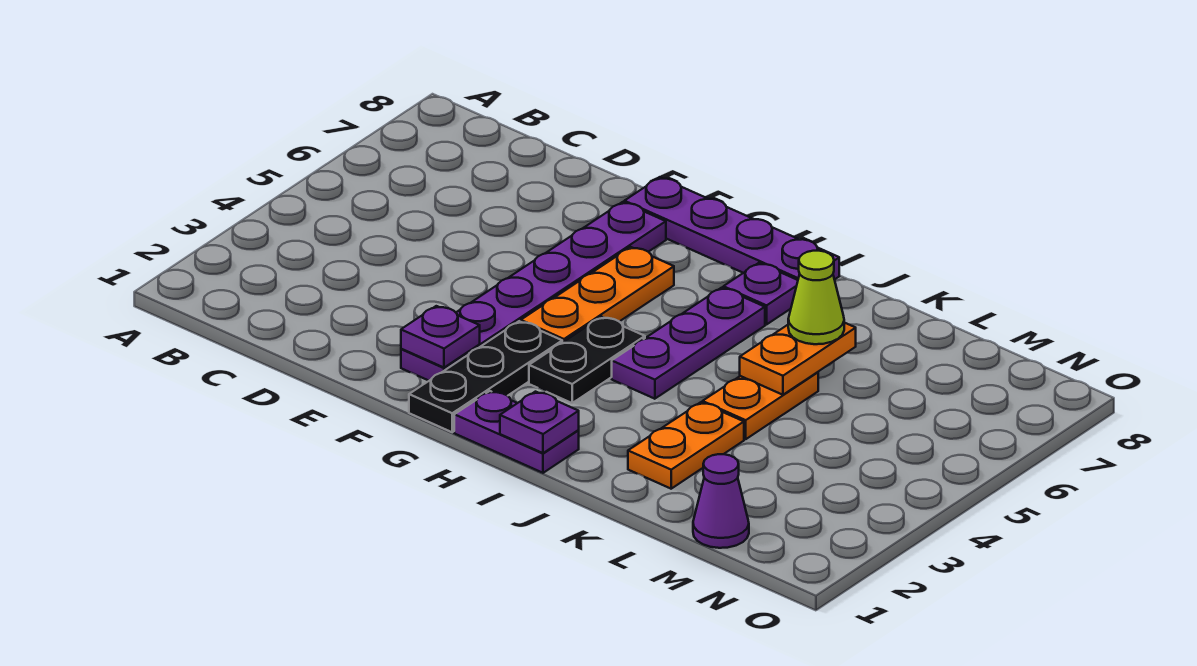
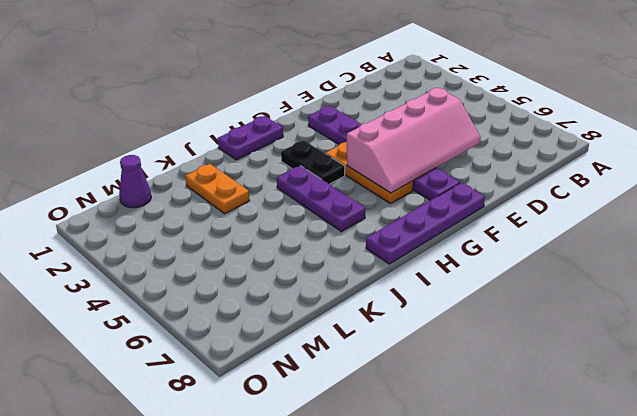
pink 2x4 slope [347,88,481,193] -> none
none -> black 1x3 plate [409,321,562,432]
none -> purple 1x1 plate [723,263,798,324]
none -> orange 1x2 plate [703,372,818,439]

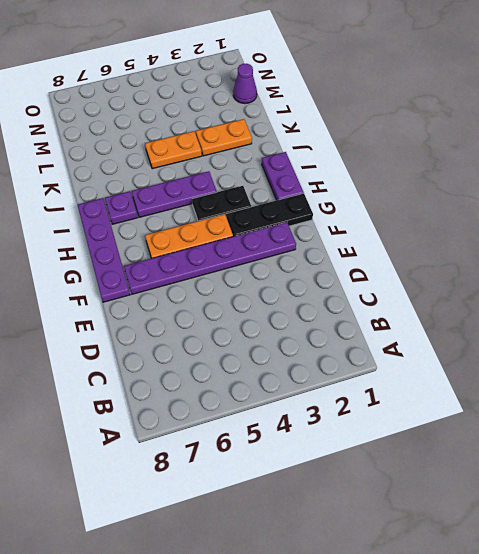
none -> purple 1x1 plate [401,306,480,368]
none -> purple 1x1 plate [500,392,579,453]
none -> orange 1x2 plate [740,323,856,395]

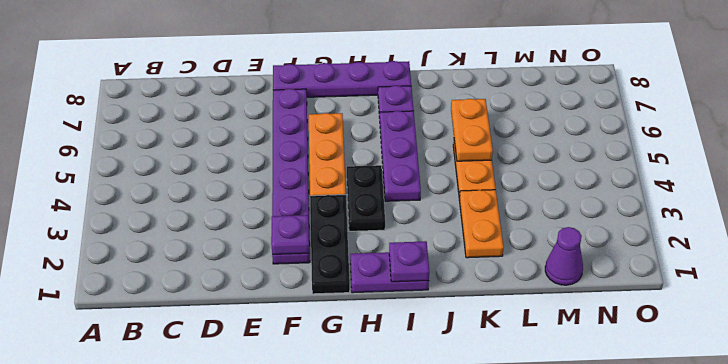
none -> lime 1x1 cone [788,251,844,344]

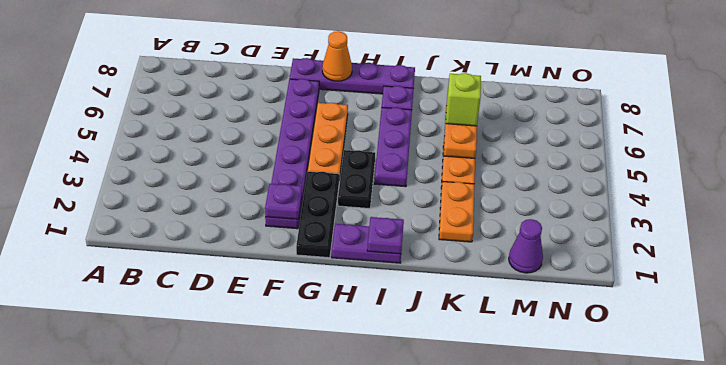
orange 1x1 cone [322,31,352,81] -> none
lime 1x1 brick [446,73,481,126] -> lime 1x1 cone [788,251,844,344]

